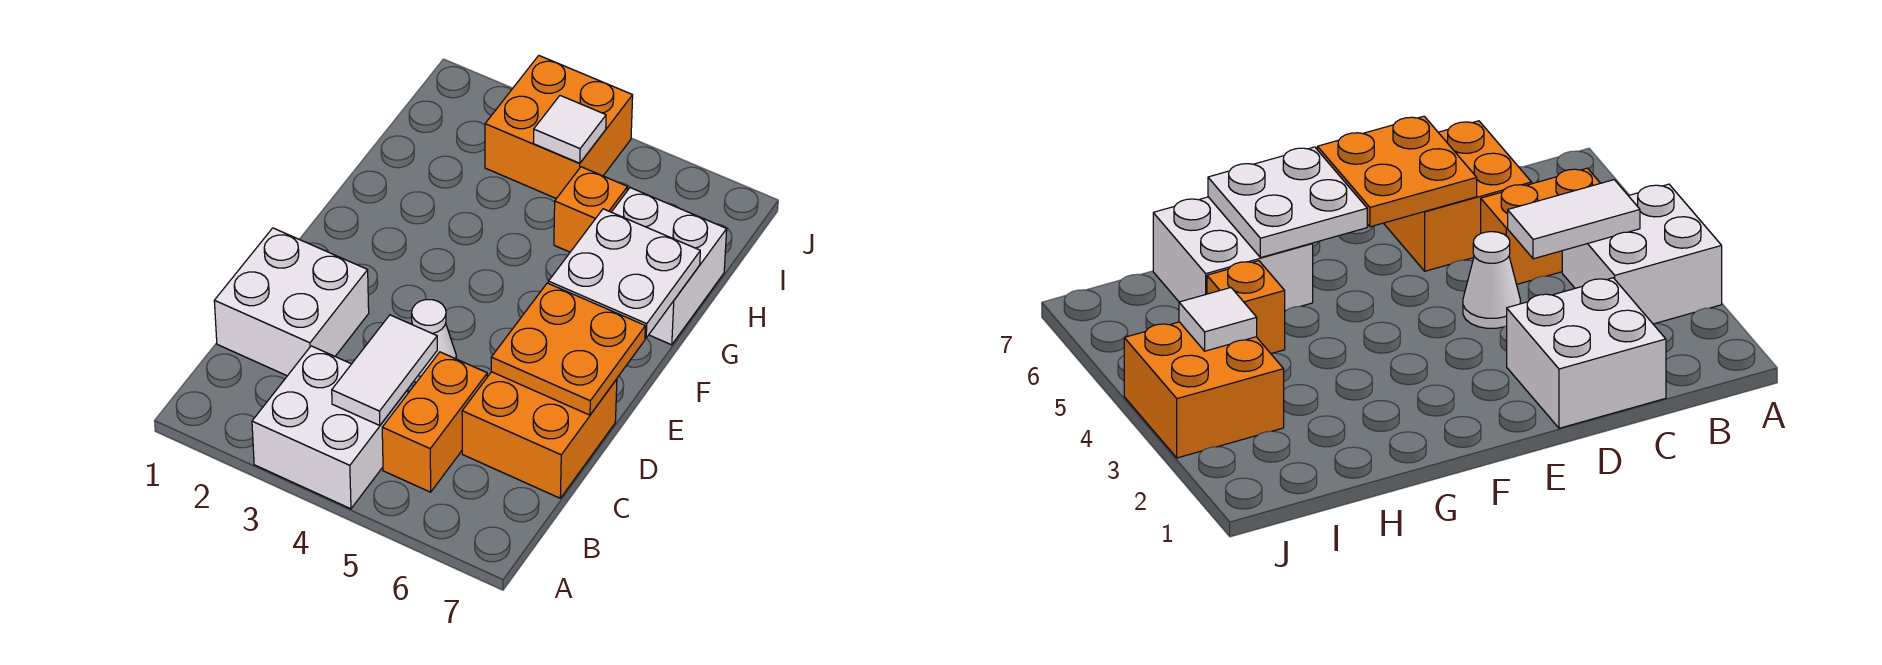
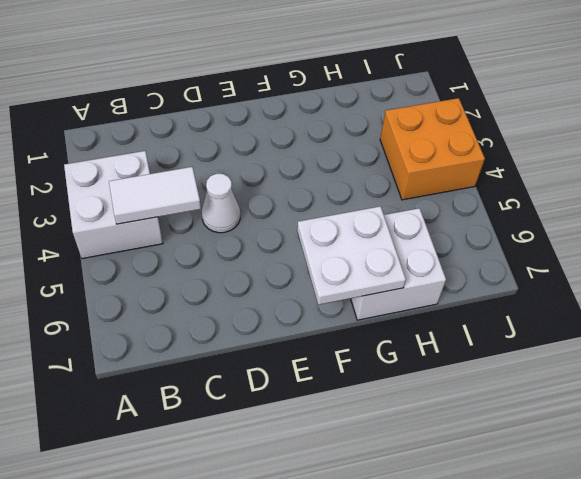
none -> orange 1x2 brick [382,352,487,492]
none -> white 2x2 brick [214,228,369,376]
none -> orange 2x2 brick [462,372,617,498]

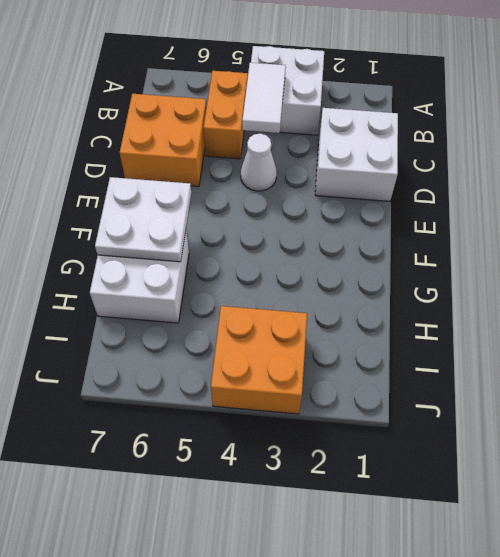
none -> orange 1x1 brick [554,167,628,252]
none -> orange 2x2 plate [491,283,645,415]
none -> white 1x1 tile [533,96,606,163]

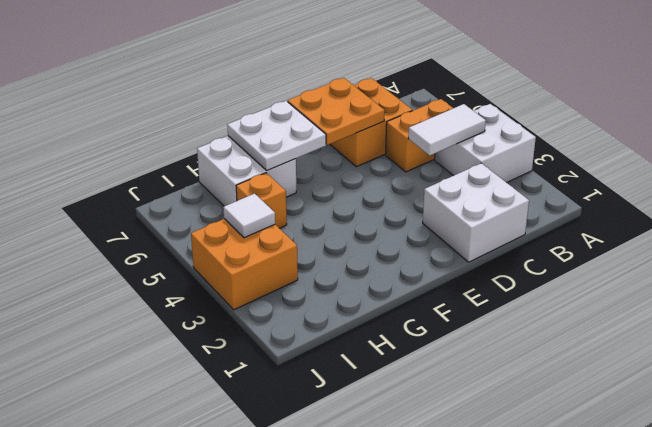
none -> white 1x1 cone [412,300,456,382]

